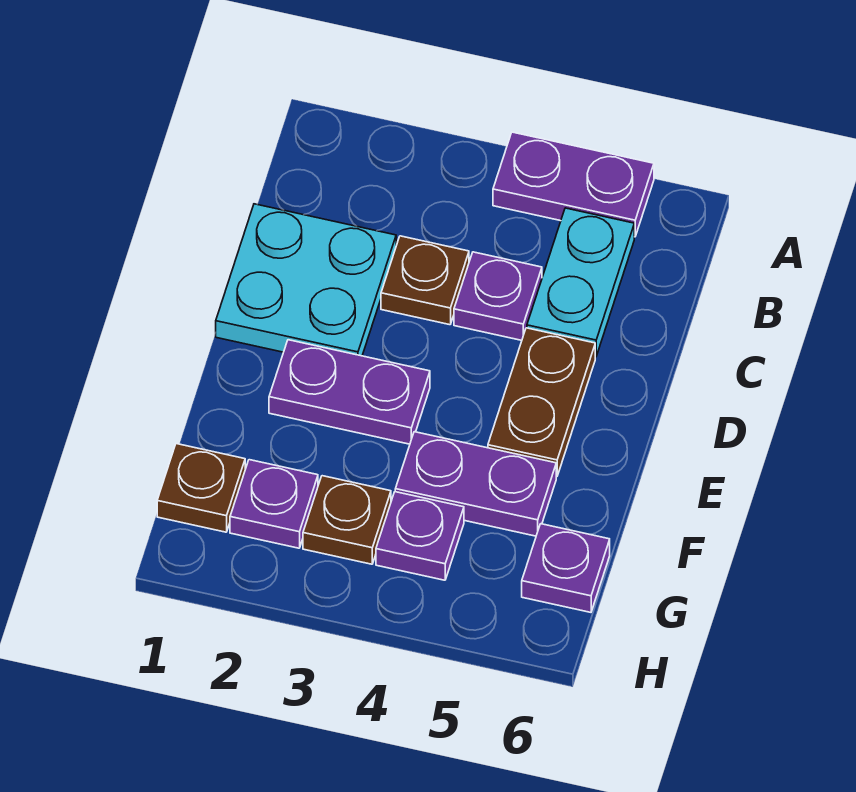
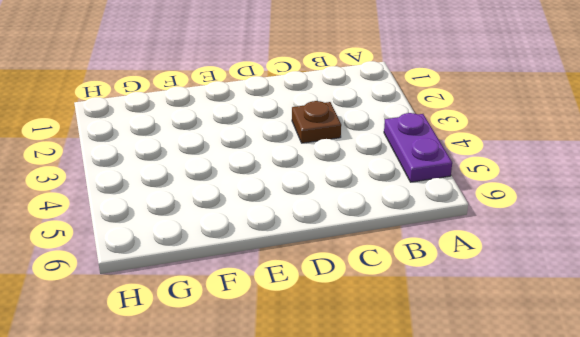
none -> cyan 1x2 plate [527,208,634,357]
none -> cyan 2x2 plate [216,204,396,356]
none -> purple 1x1 plate [454,252,542,340]

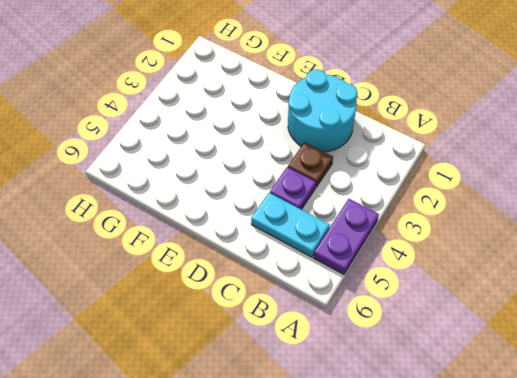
cyan 2x2 round brick [288,69,357,152] -> cyan 2x2 plate [216,204,396,356]
none -> brown 1x2 plate [488,328,595,477]
none -> purple 1x2 plate [269,340,430,444]
none -> purple 1x2 plate [395,432,556,536]

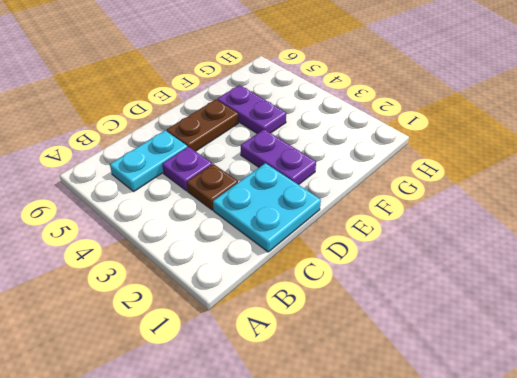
none -> purple 1x2 plate [493,132,654,237]
none -> brown 1x1 plate [157,444,245,532]
none -> purple 1x1 plate [230,460,318,548]

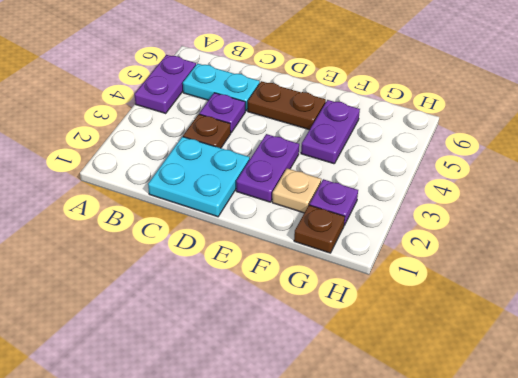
tan 1x1 plate [272,168,321,213] -> none
none -> brown 1x1 plate [303,476,391,564]
none -> purple 1x1 plate [376,492,464,580]
none -> purple 1x1 plate [522,524,610,612]

